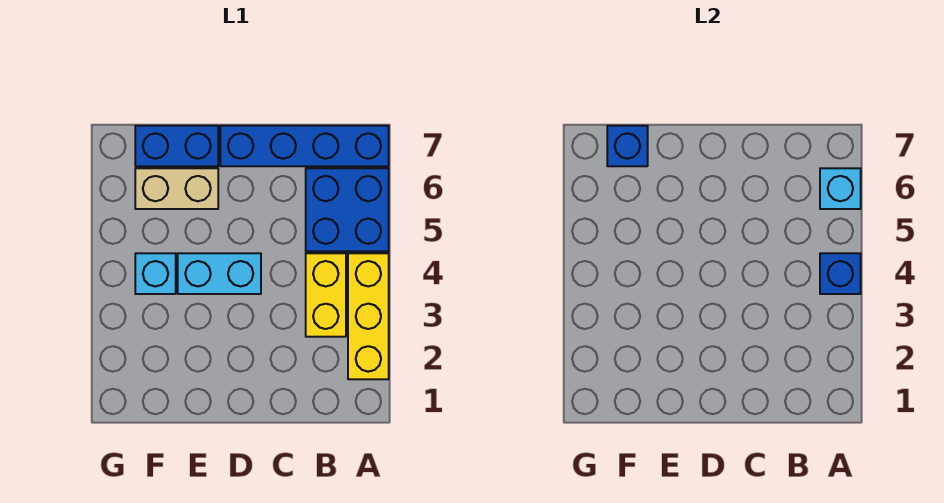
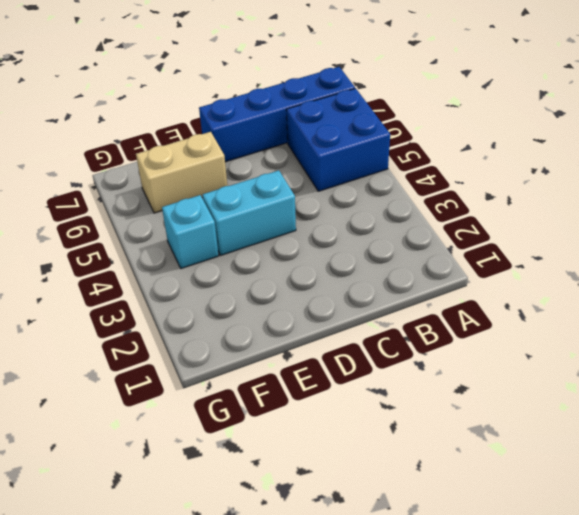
none -> yellow 1x3 brick [348,253,389,379]
none -> yellow 1x2 brick [306,253,346,337]

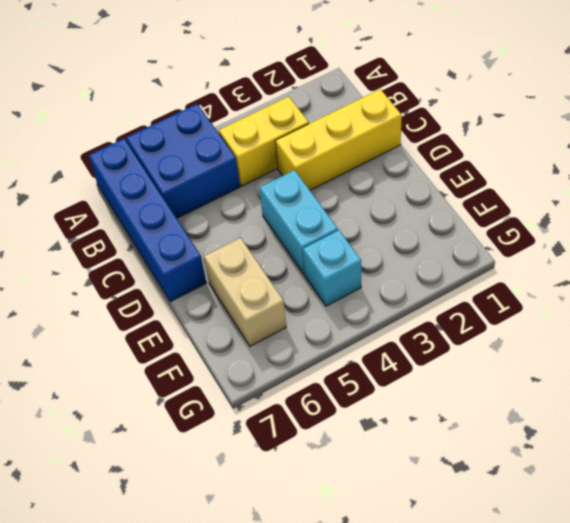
yellow 1x3 brick [275,89,402,190] -> yellow 1x3 brick moved to [348,253,389,379]
none -> blue 1x2 brick [135,126,218,166]
none -> blue 1x1 brick [820,253,861,294]

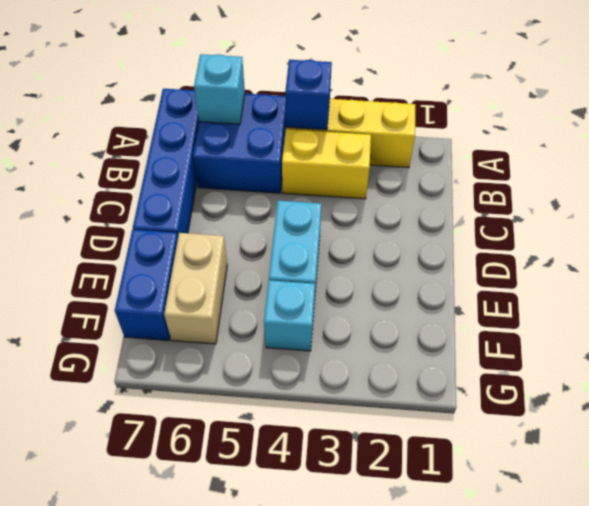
none -> blue 1x1 brick [607,126,648,166]

